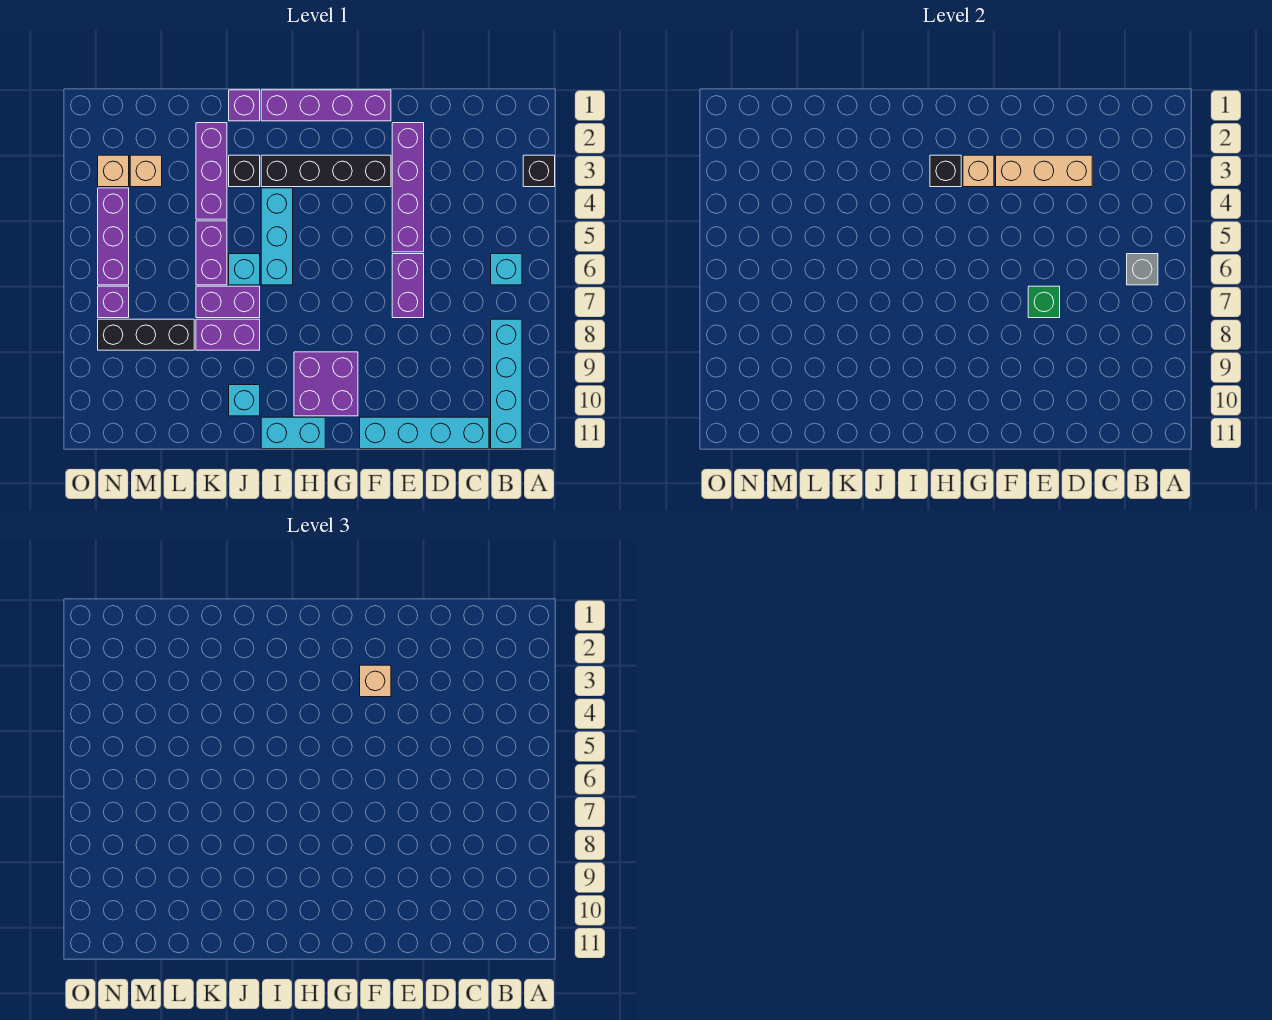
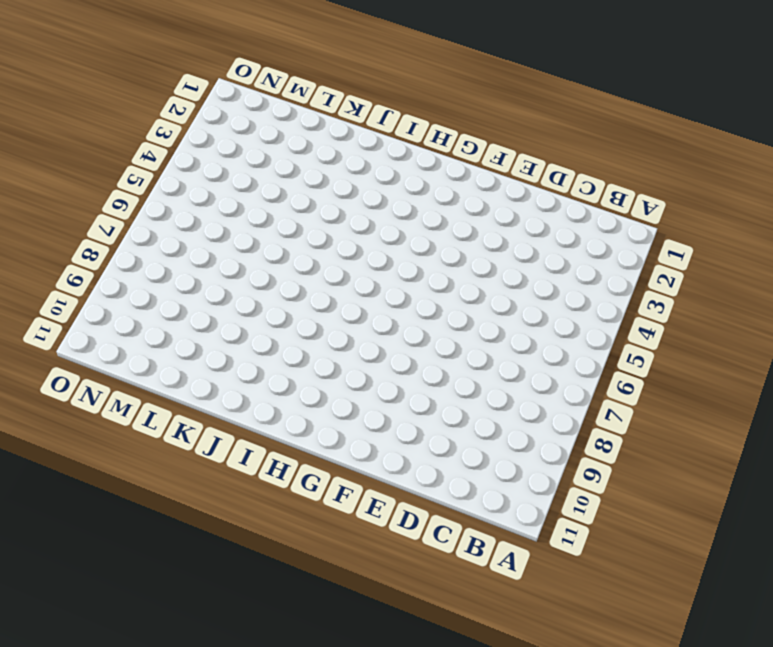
none -> black 1x1 brick [523,155,555,187]
none -> cyan 1x1 brick [491,254,522,285]
none -> cyan 1x4 brick [491,319,522,449]
none -> cyan 1x4 brick [360,417,489,449]

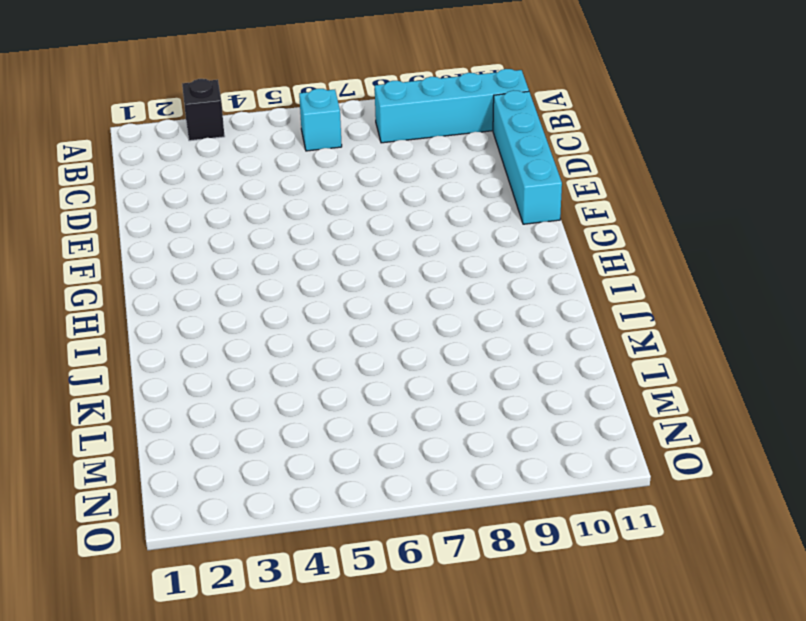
none -> purple 1x4 brick [392,123,424,252]
none -> purple 1x2 brick [392,254,424,318]
none -> purple 1x4 brick [261,90,391,121]
none -> black 1x4 brick [261,155,391,187]

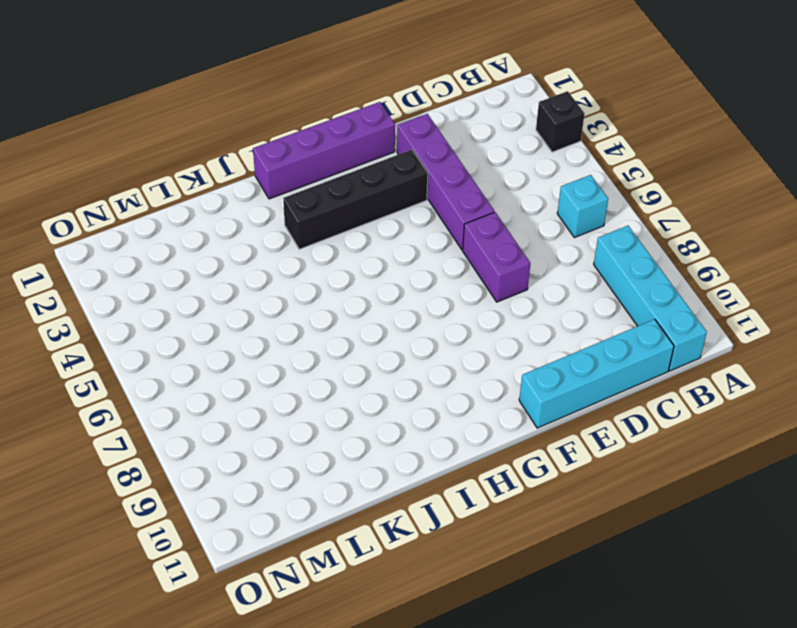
none -> purple 2x2 brick [294,352,358,416]
none -> cyan 1x2 brick [261,417,325,449]
none -> cyan 1x3 brick [261,188,293,285]
none -> purple 1x1 brick [229,90,260,121]

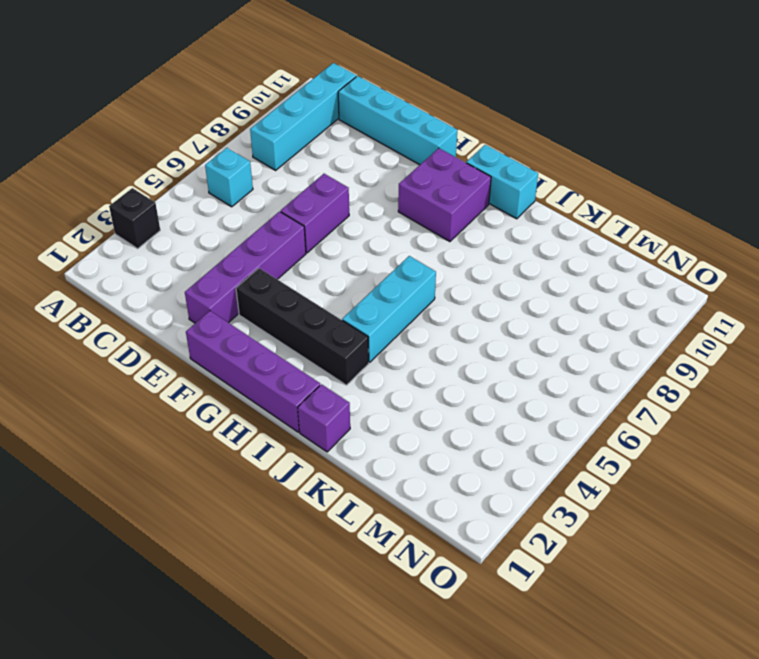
none -> black 1x1 brick [229,155,260,187]
none -> cyan 1x1 brick [229,254,260,285]
none -> purple 1x2 brick [196,286,260,318]
none -> purple 1x2 brick [196,319,260,350]

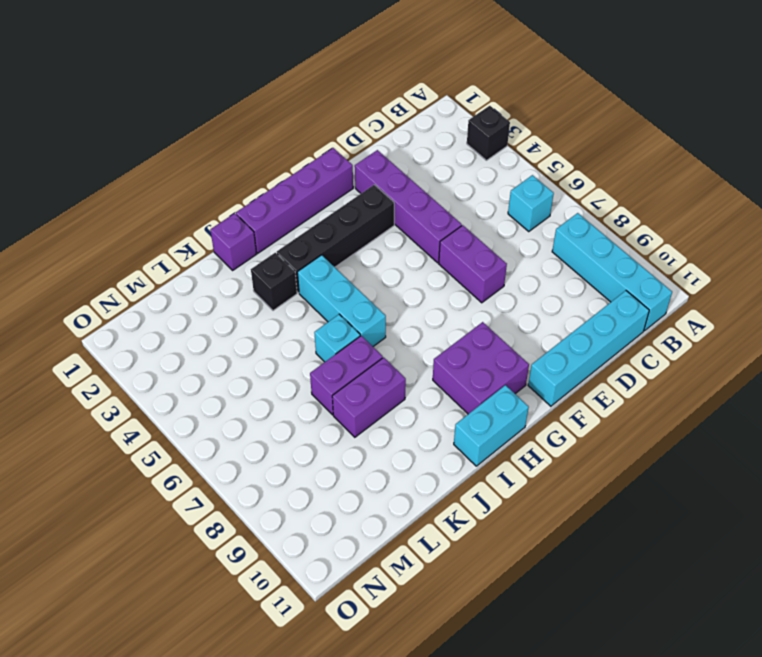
none -> cyan 1x1 brick [229,385,260,416]
none -> purple 1x3 brick [196,123,227,219]
none -> purple 1x2 brick [196,221,227,285]
none -> black 1x3 brick [98,319,194,350]

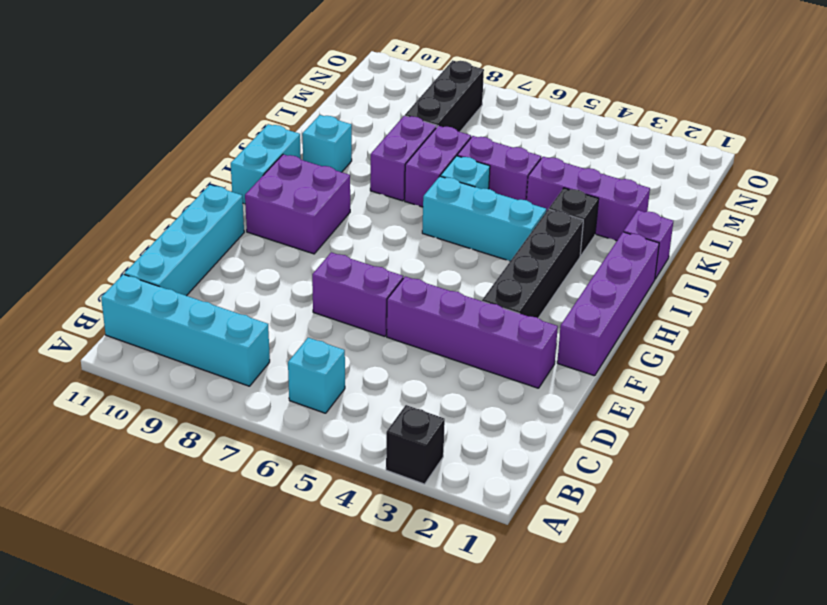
none -> tan 1x1 brick [130,155,162,187]
none -> tan 1x1 brick [98,155,129,187]
none -> purple 1x3 brick [98,188,129,285]
none -> purple 1x1 brick [98,286,129,318]

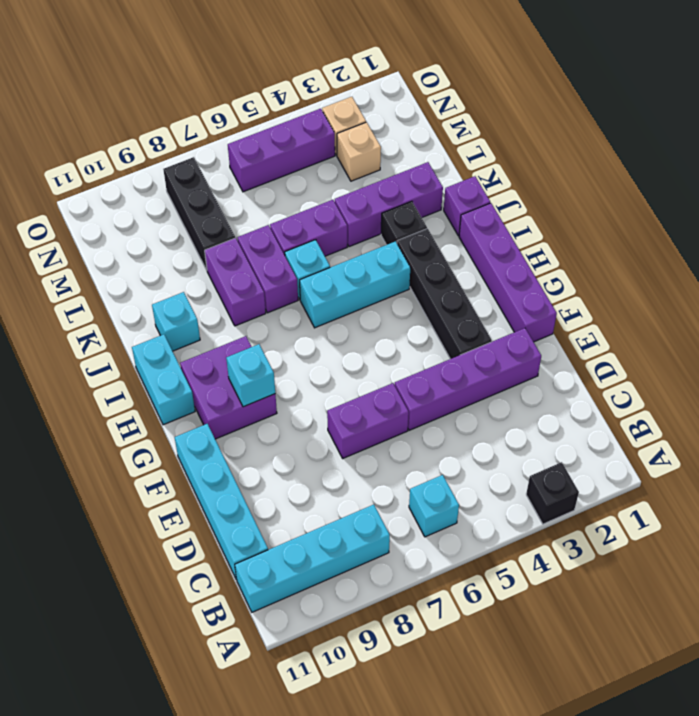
cyan 1x1 brick [226,344,275,407] -> none
none -> purple 1x1 brick [98,286,129,318]
none -> grey 1x1 brick [1127,254,1158,285]
none -> tan 1x3 brick [996,155,1092,187]
none -> green 1x1 brick [1028,286,1060,318]

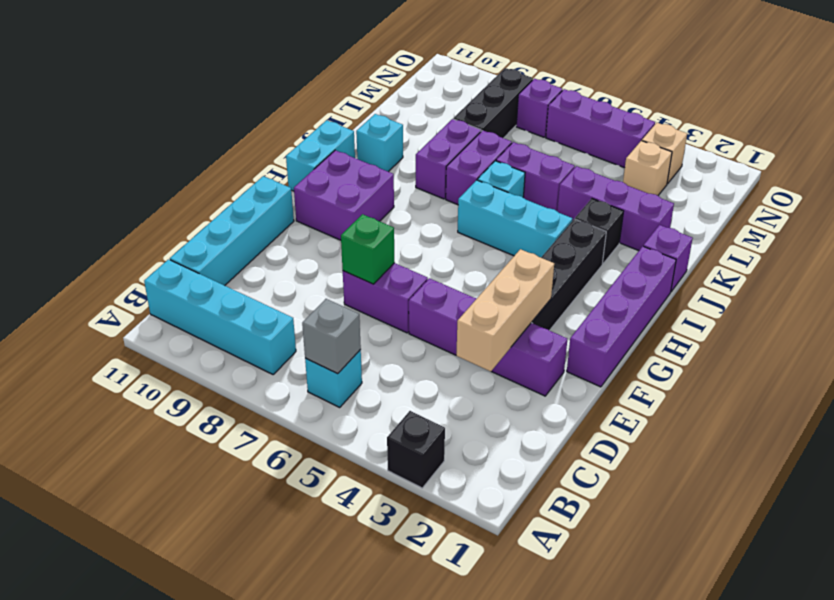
none -> tan 1x1 brick [963,155,994,187]
none -> black 1x1 brick [930,155,961,187]
none -> tan 1x1 brick [360,665,391,697]

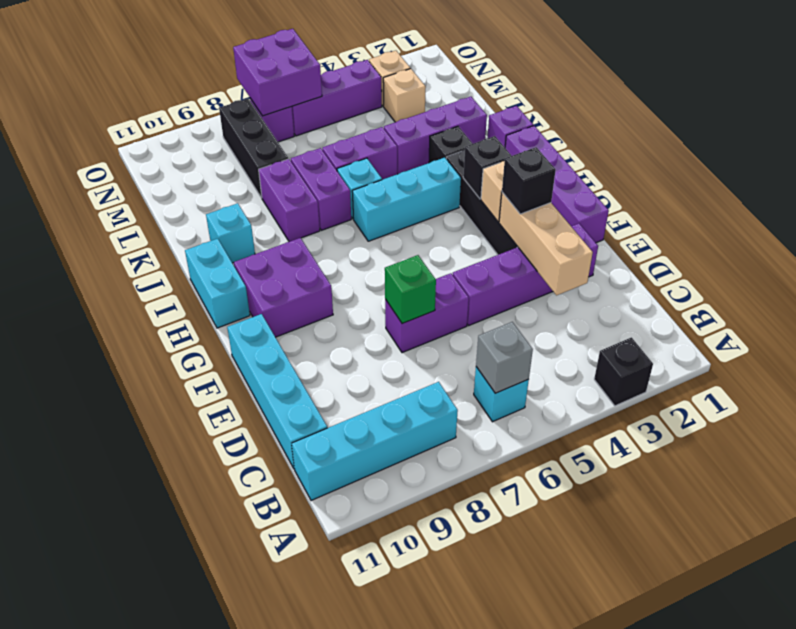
black 1x1 brick [502,147,556,214] -> tan 1x1 brick [360,665,391,697]
purple 2x2 brick [233,29,322,116] -> none

